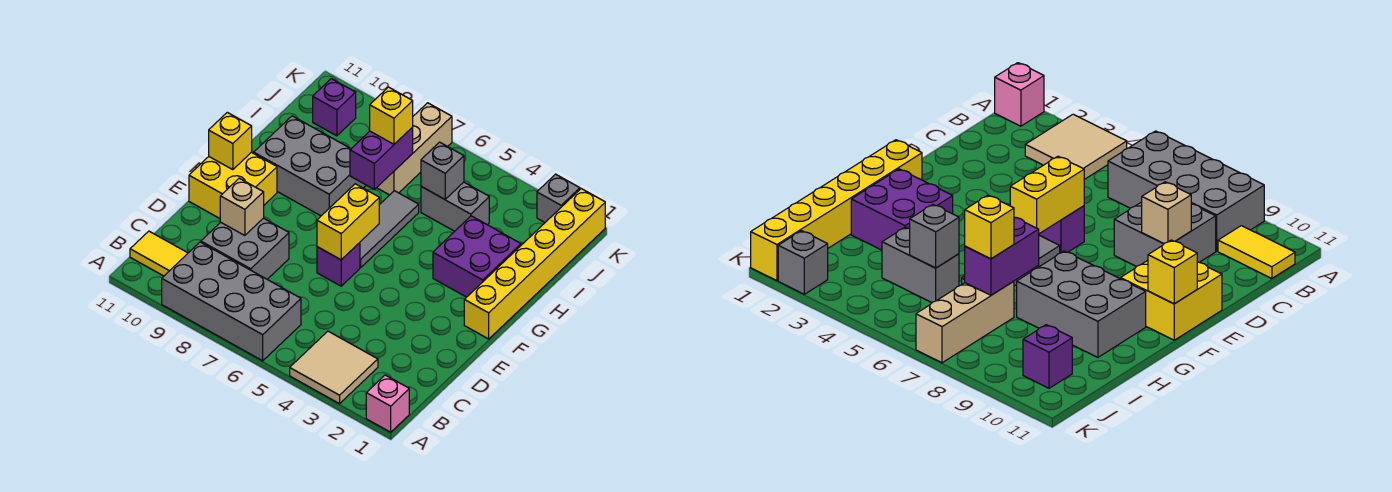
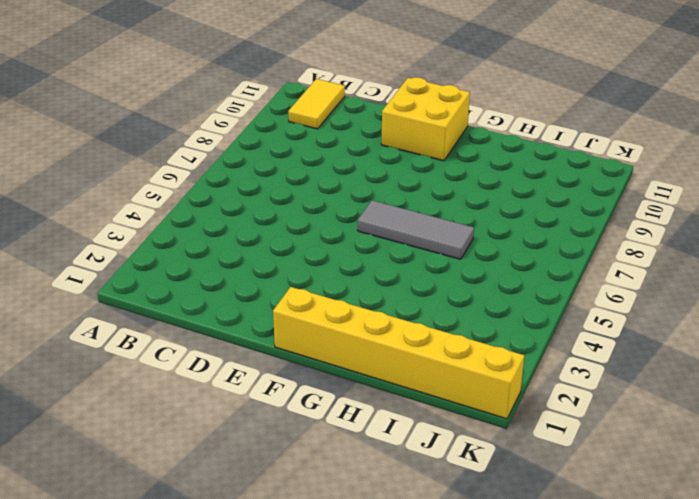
none -> pink 1x1 brick [366,375,409,432]
none -> tan 2x2 tile [290,331,378,404]
none -> grey 2x4 brick [162,242,301,361]

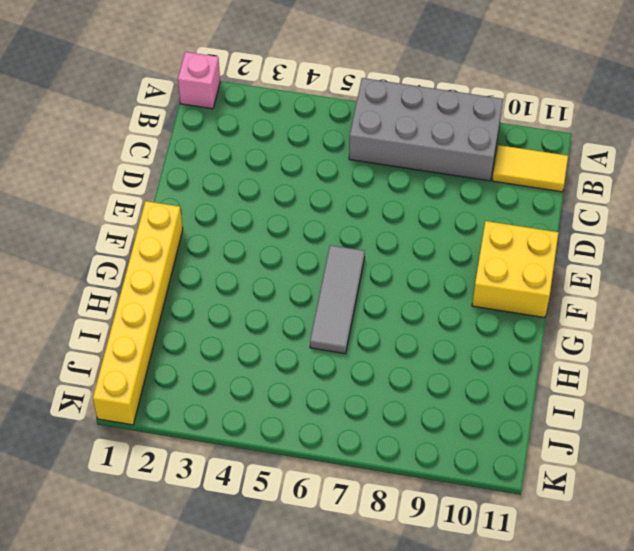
none -> tan 2x2 tile [290,331,378,404]
none -> grey 2x2 brick [201,218,289,279]
none -> purple 1x1 brick [317,243,360,286]

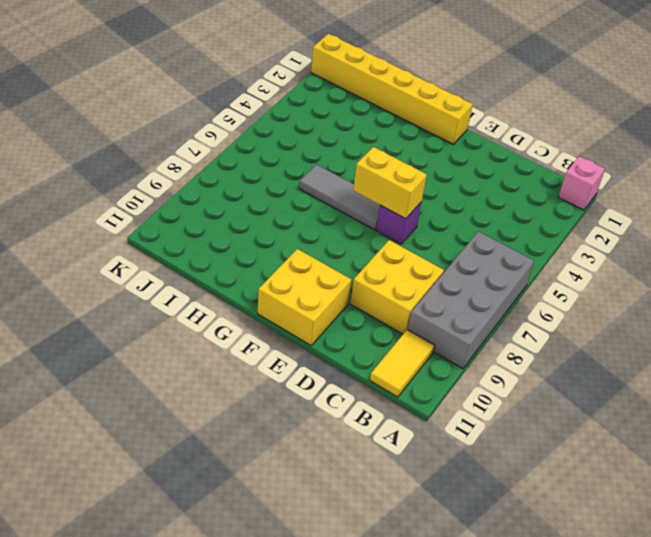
yellow 2x2 brick [350,240,444,334] -> grey 2x2 brick [201,218,289,279]
none -> tan 2x2 tile [290,331,378,404]
none -> purple 2x2 brick [433,216,521,297]
none -> grey 2x3 brick [254,116,366,216]

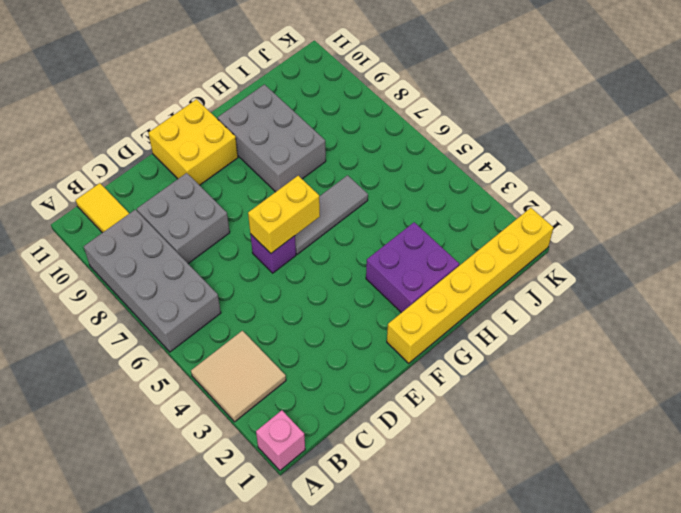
none -> grey 1x2 brick [421,182,489,231]
none -> tan 1x3 brick [377,103,452,195]
none -> purple 1x1 brick [313,79,356,136]

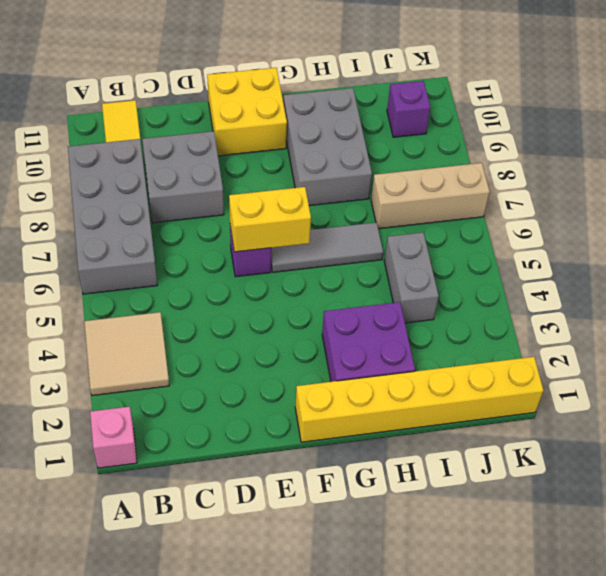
none -> grey 1x1 brick [537,174,580,222]
none -> tan 1x1 brick [220,178,264,236]
none -> yellow 1x1 brick [209,112,252,170]

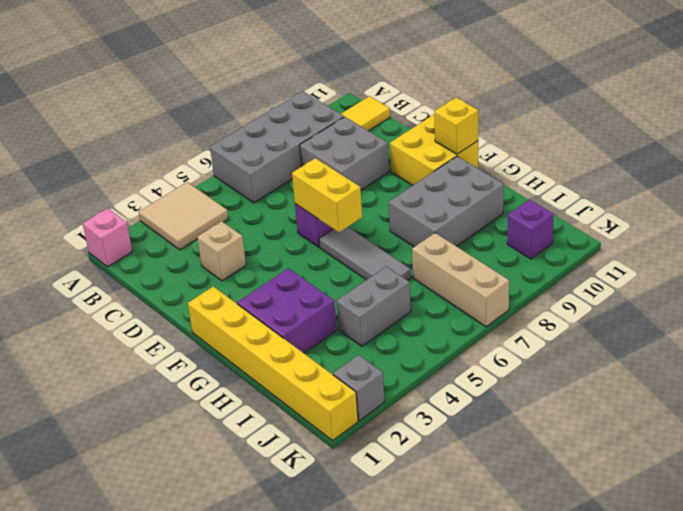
tan 1x1 brick [197,221,246,281] -> tan 1x1 brick moved to [220,178,264,236]
none -> purple 1x2 brick [350,127,413,190]
none -> grey 1x1 brick [421,142,464,199]
none -> yellow 1x1 brick [370,87,413,144]

